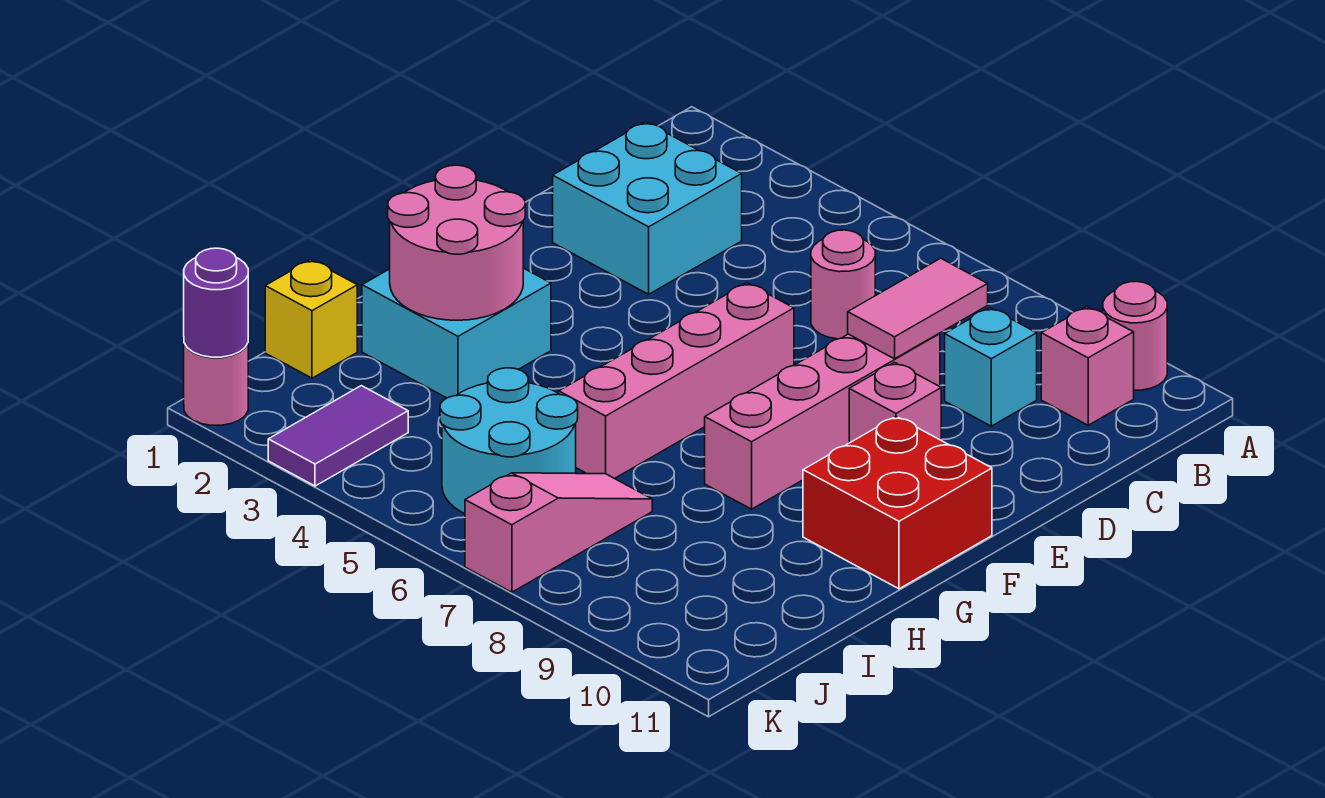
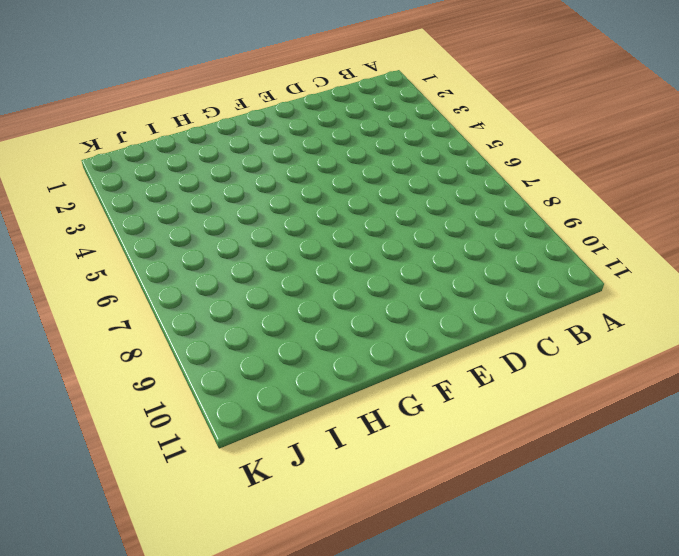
none -> pink 1x1 round brick [1103,281,1167,390]
none -> pink 1x1 brick [1041,307,1134,425]
none -> cyan 2x2 brick [553,122,742,294]

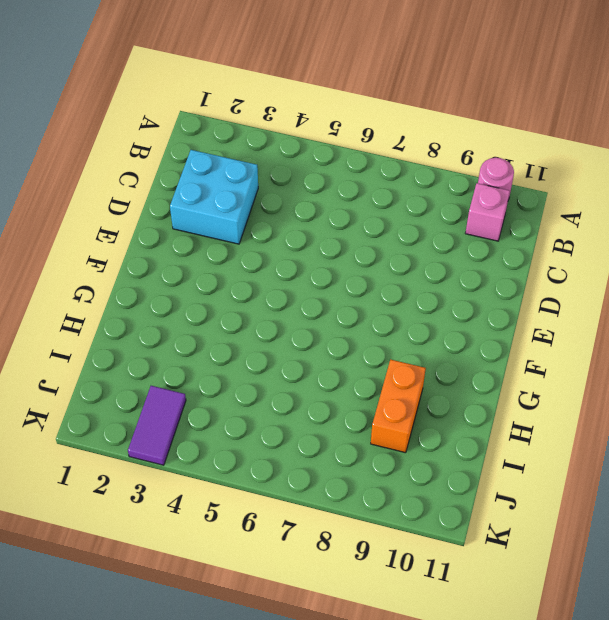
orange 1x2 brick [371,360,426,453] -> none
none -> pink 1x1 round brick [811,230,875,339]
none -> cyan 1x1 brick [945,308,1037,426]
none -> pink 1x4 brick [705,333,940,509]

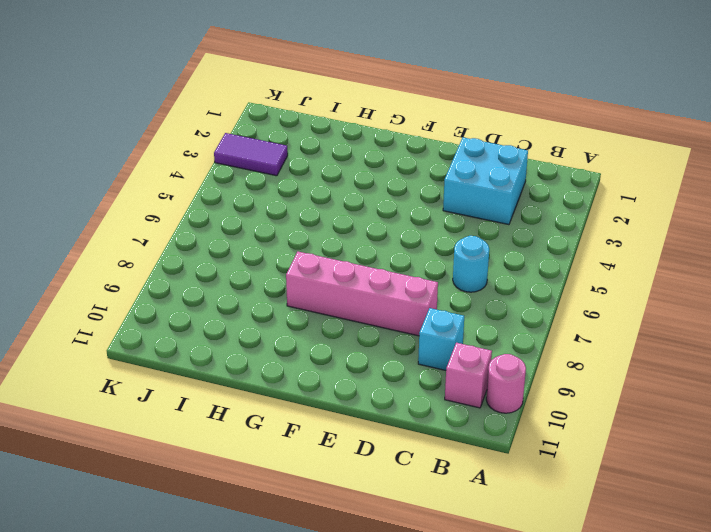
cyan 1x1 round brick [453,236,489,292] -> pink 1x1 round brick [811,230,875,339]
none -> pink 1x4 brick [559,283,794,479]
none -> pink 1x1 brick [849,362,941,443]
none -> red 2x2 brick [803,416,992,589]

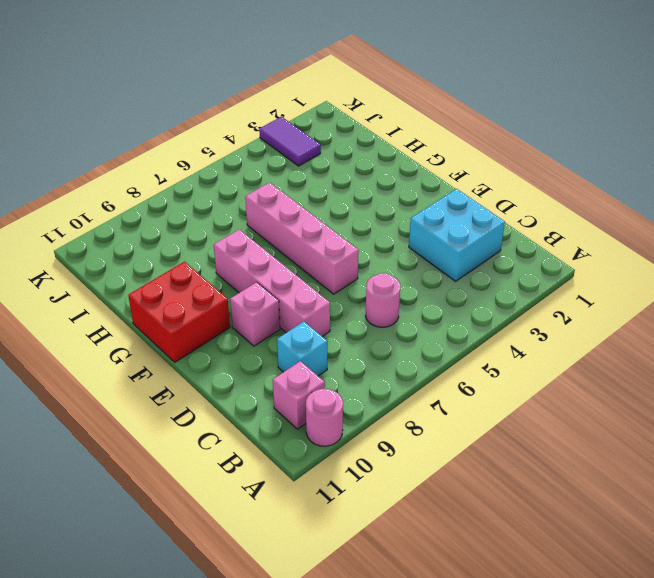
none -> cyan 2x2 brick [362,268,551,398]
none -> yellow 1x1 brick [265,260,357,378]
none -> cyan 2x2 round brick [440,368,578,514]

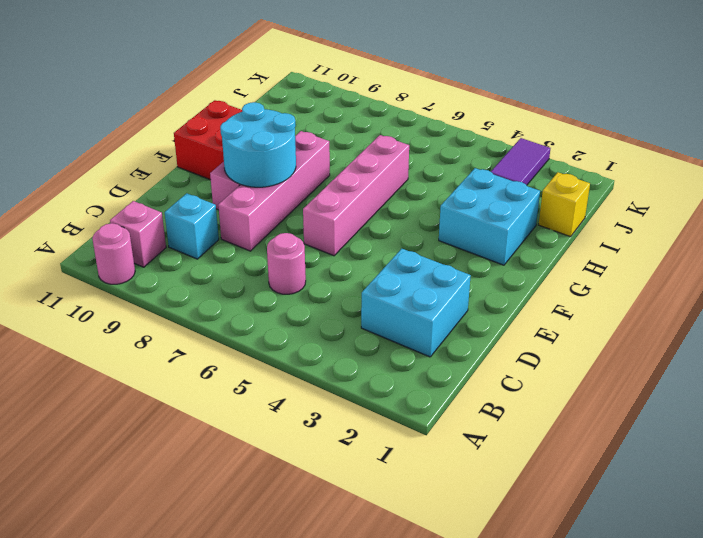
cyan 2x2 round brick [220,102,296,187] -> cyan 2x2 round brick moved to [440,368,578,514]
none -> pink 1x3 slope [465,473,652,592]
none -> pink 1x1 round brick [184,343,248,425]
none -> pink 1x2 tile [848,258,988,359]

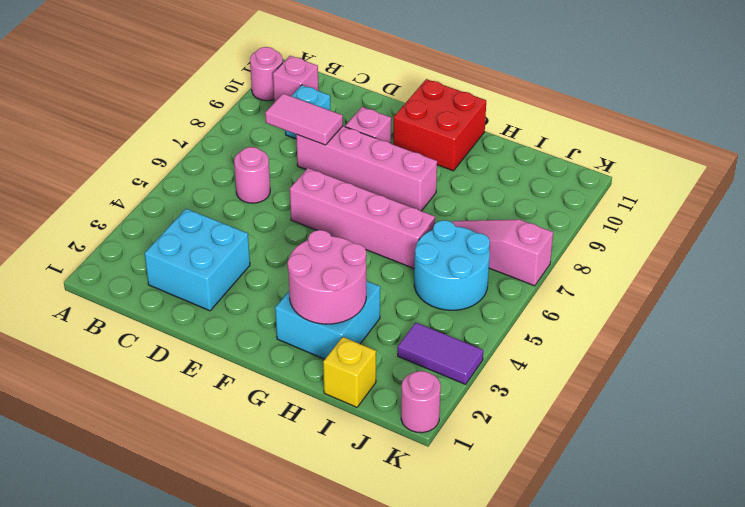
none -> purple 1x1 round brick [184,248,248,357]

